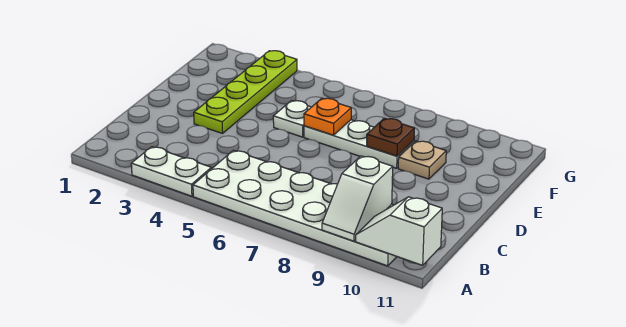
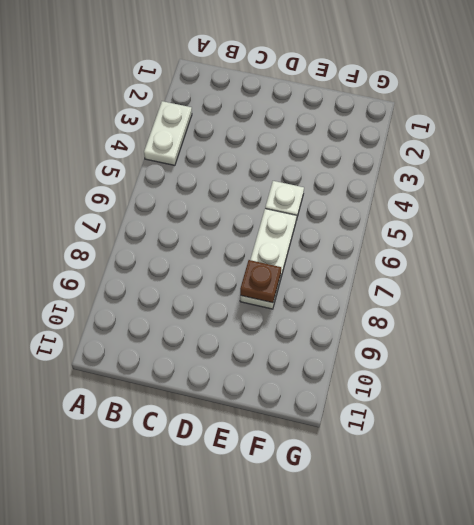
none -> white 2x6 plate [193,150,397,266]
none -> lime 1x4 plate [194,51,297,133]

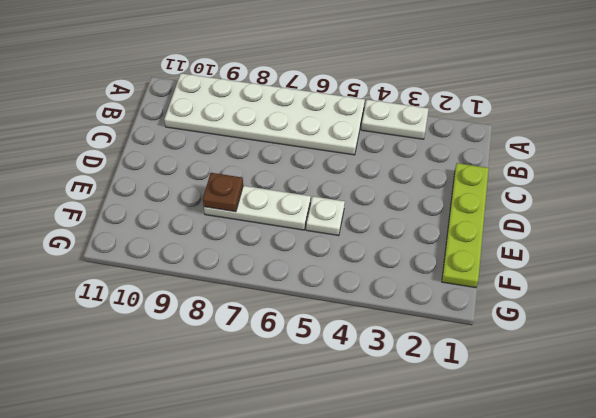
lime 1x4 plate [442,163,489,288] -> lime 1x4 plate moved to [194,51,297,133]
none -> tan 1x1 plate [398,141,446,179]
none -> white 1x2 slope [322,156,393,241]

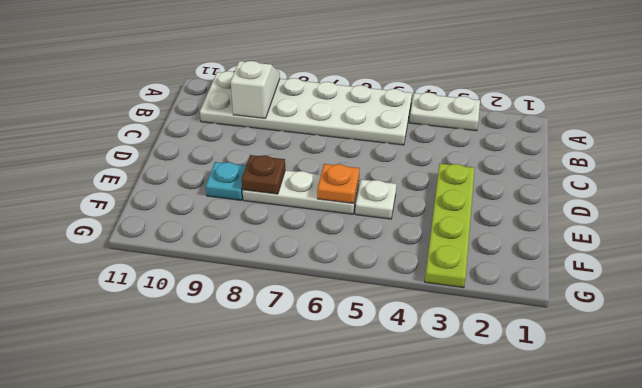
cyan 1x1 plate [206,162,246,200] -> tan 1x1 plate [398,141,446,179]
none -> white 1x2 slope [356,197,442,265]

